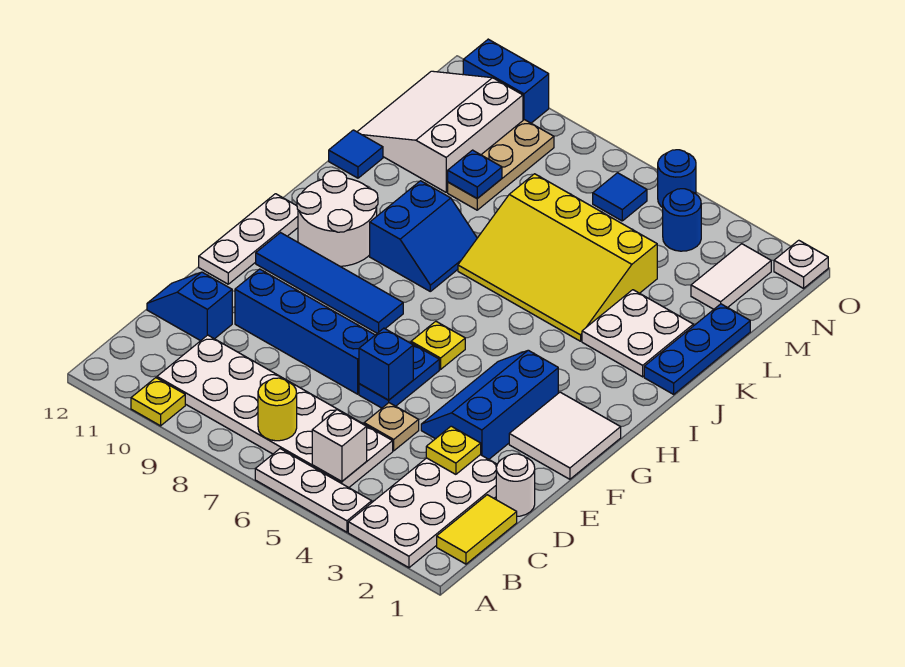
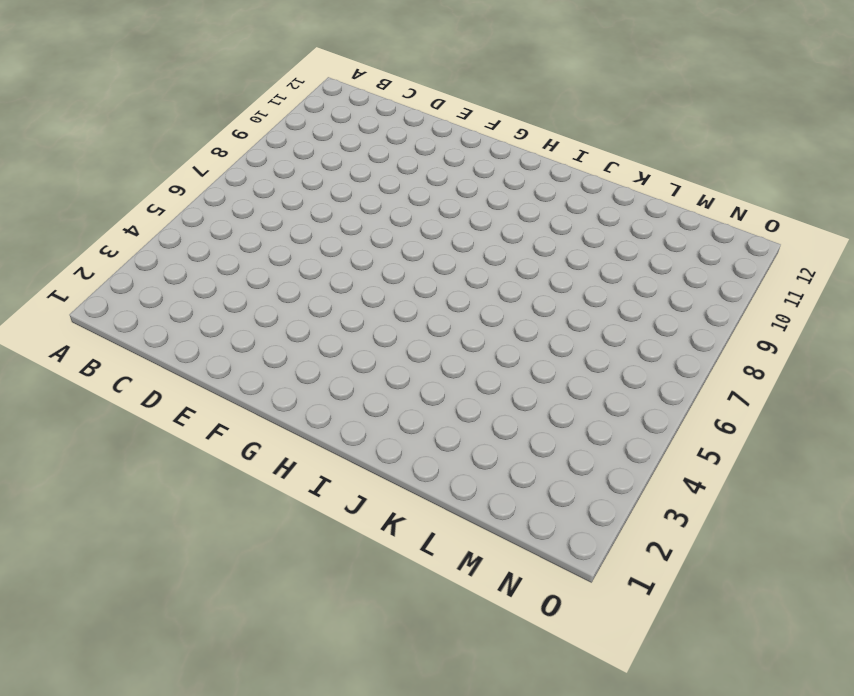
none -> white 2x4 plate [348,455,497,568]
none -> white 1x3 plate [255,449,372,532]
none -> yellow 1x1 plate [131,378,185,426]
none -> yellow 1x2 tile [437,495,517,564]

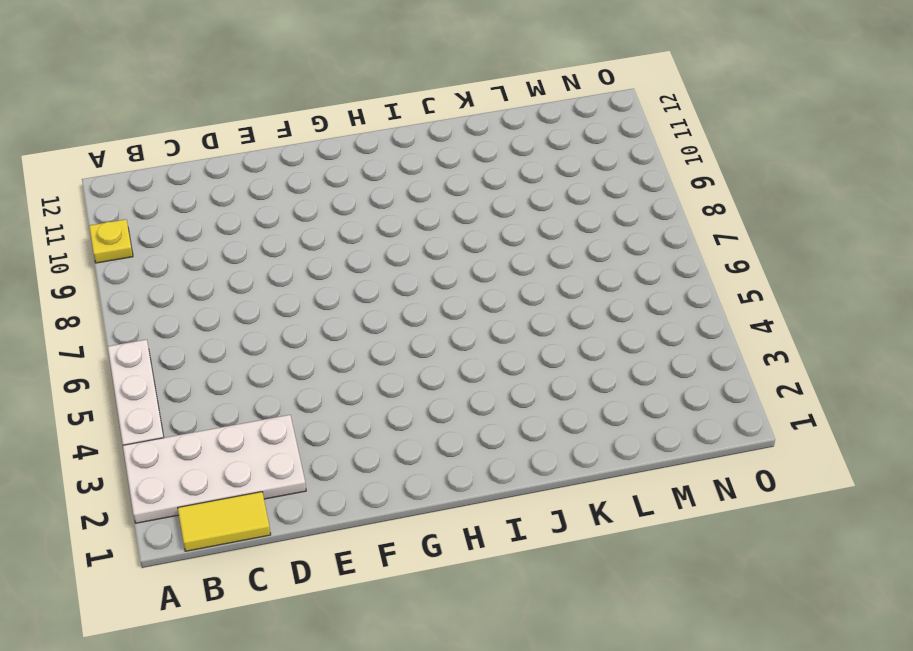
none -> white 2x6 plate [157,335,393,488]
none -> white 1x1 round brick [496,454,535,516]
none -> tan 1x1 plate [364,403,419,451]
none -> blue 1x2 slope [147,272,232,341]

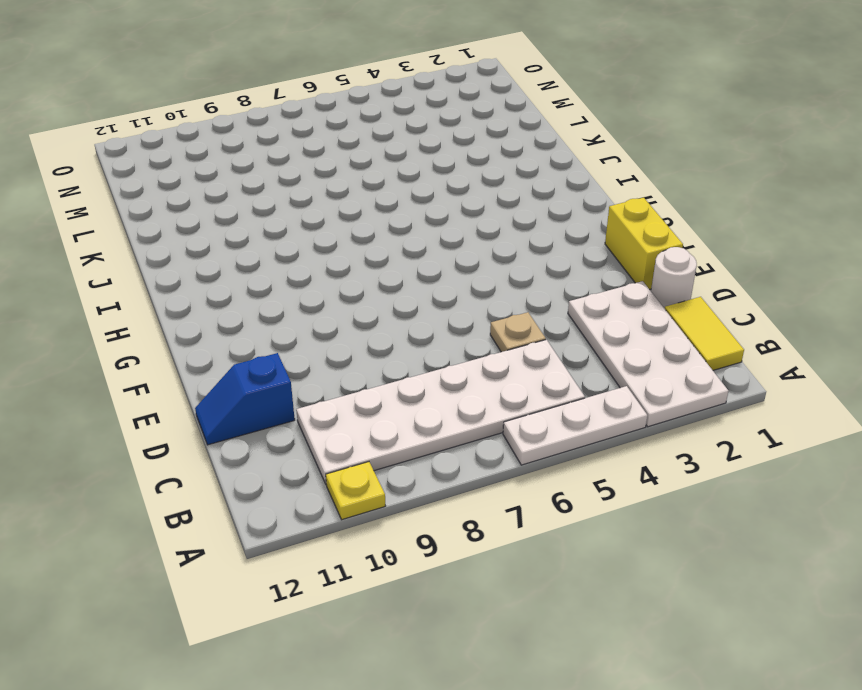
yellow 1x2 brick [605,198,683,290] -> white 2x2 tile [509,392,621,479]
none -> blue 2x3 slope [421,350,558,459]
none -> blue 1x2 plate [359,343,439,408]
none -> blue 1x4 brick [235,269,375,394]
none -> white 1x3 plate [199,194,298,284]

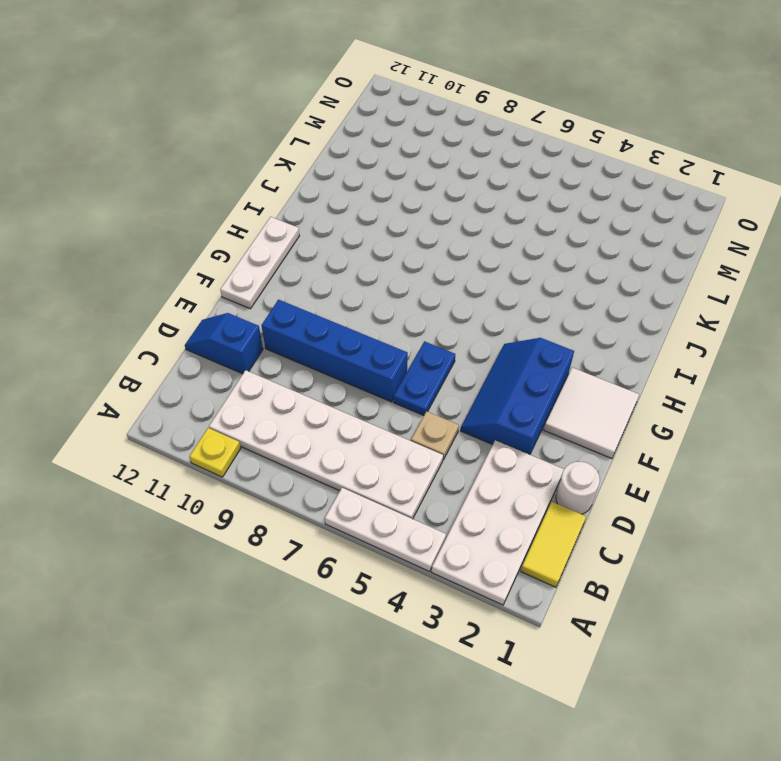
none -> yellow 1x1 plate [411,321,465,369]
none -> blue 1x4 tile [256,233,403,333]
none -> white 2x2 round brick [297,171,378,266]
none -> blue 2x2 slope [370,181,477,291]

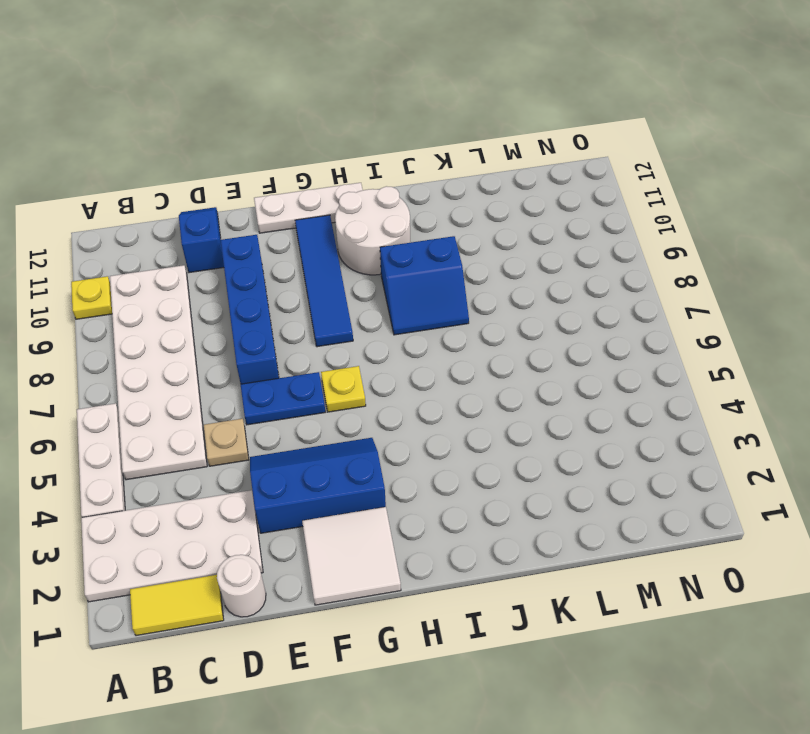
none -> blue 1x3 plate [644,304,750,394]
none -> white 2x2 plate [582,290,693,377]
none -> yellow 3x4 slope [458,174,657,341]
none -> blue 1x1 tile [329,130,383,178]

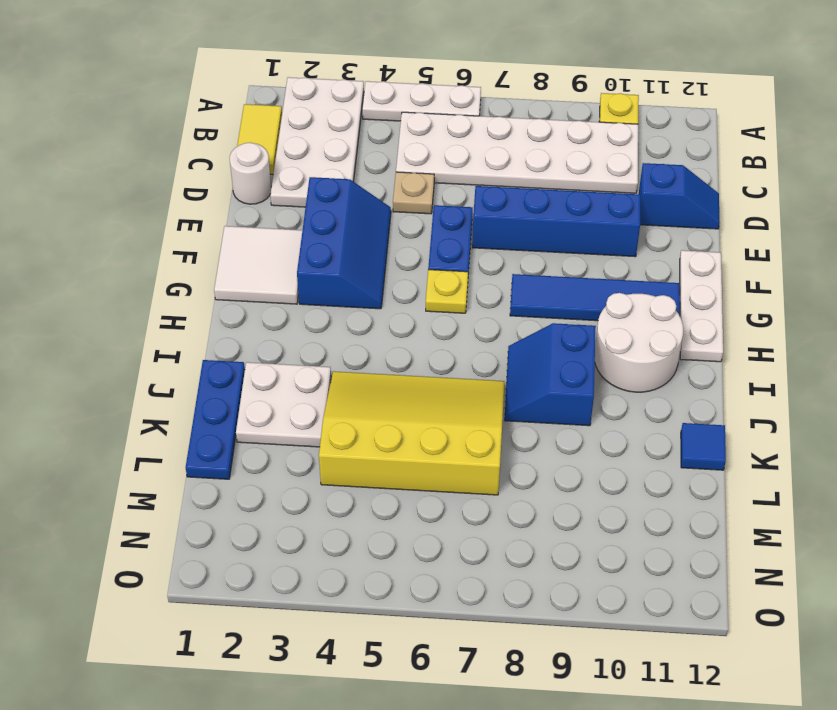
none -> tan 1x3 plate [448,120,554,210]
none -> white 3x3 slope [357,71,523,192]
none -> white 1x2 tile [691,244,771,309]
none -> blue 1x1 round brick [663,189,701,251]

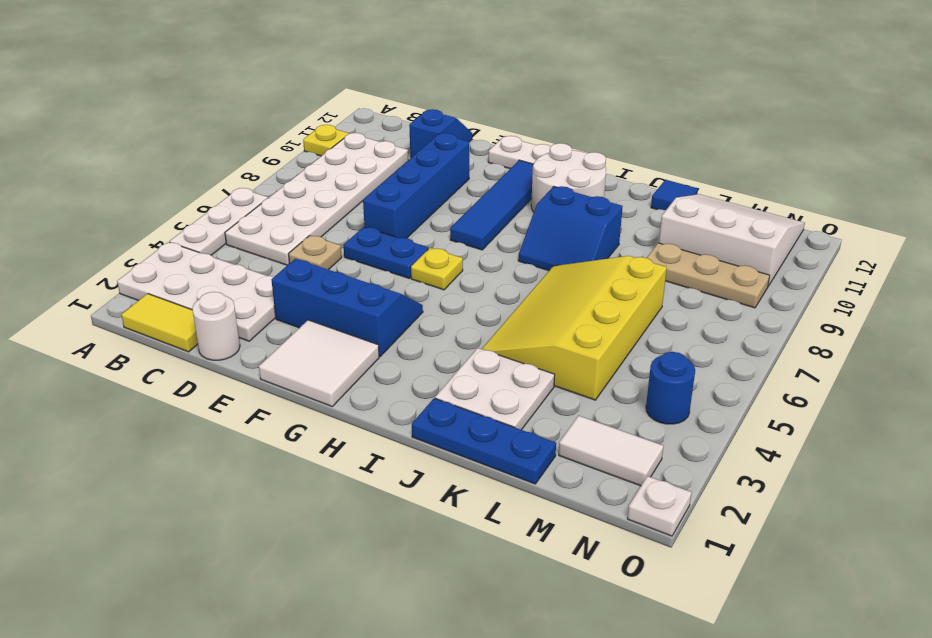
none -> blue 1x1 tile [593,173,647,221]
none -> blue 1x1 round brick [658,150,696,208]
none -> blue 1x2 brick [463,39,549,123]
none -> white 1x1 brick [312,410,367,482]

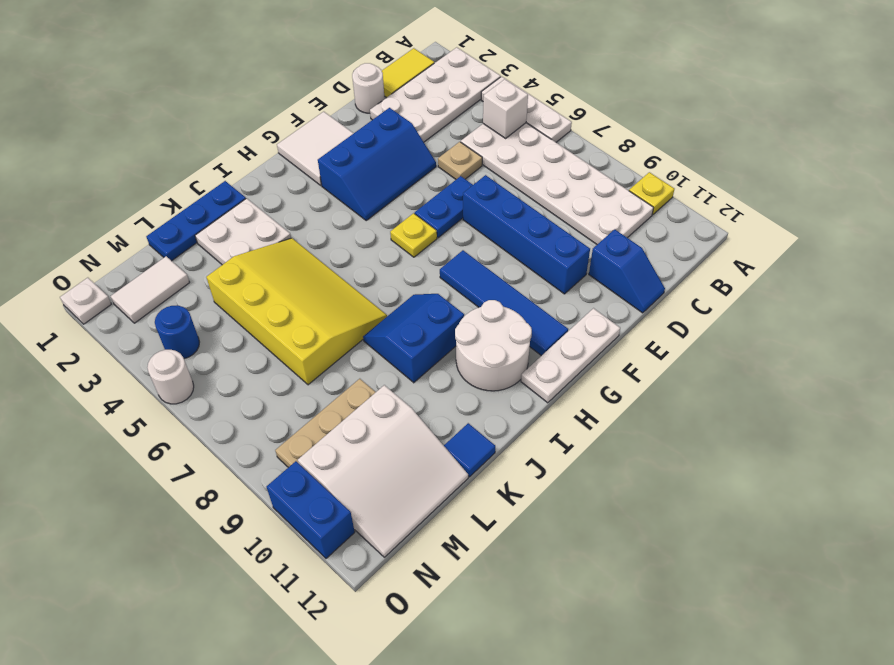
white 1x1 round brick [147,350,194,404] -> blue 1x1 round brick [658,150,696,208]
none -> blue 1x1 tile [593,173,647,221]
none -> yellow 1x1 round brick [258,378,297,441]
none -> yellow 1x1 plate [426,426,481,474]
none -> blue 1x1 brick [359,328,413,400]

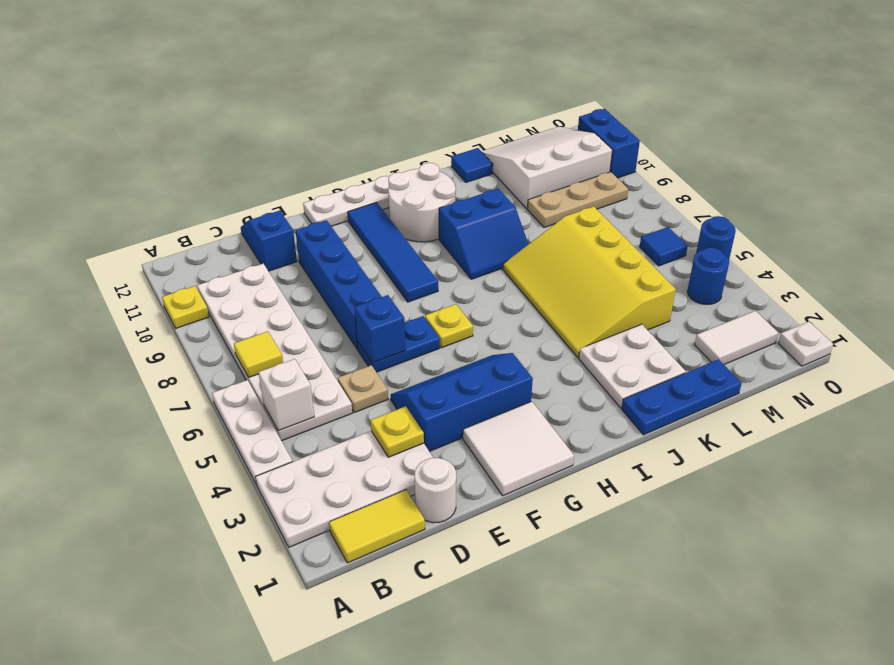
yellow 1x1 tile [234,331,283,377] -> yellow 1x1 round brick [258,378,297,441]
none -> blue 1x1 plate [448,150,502,198]

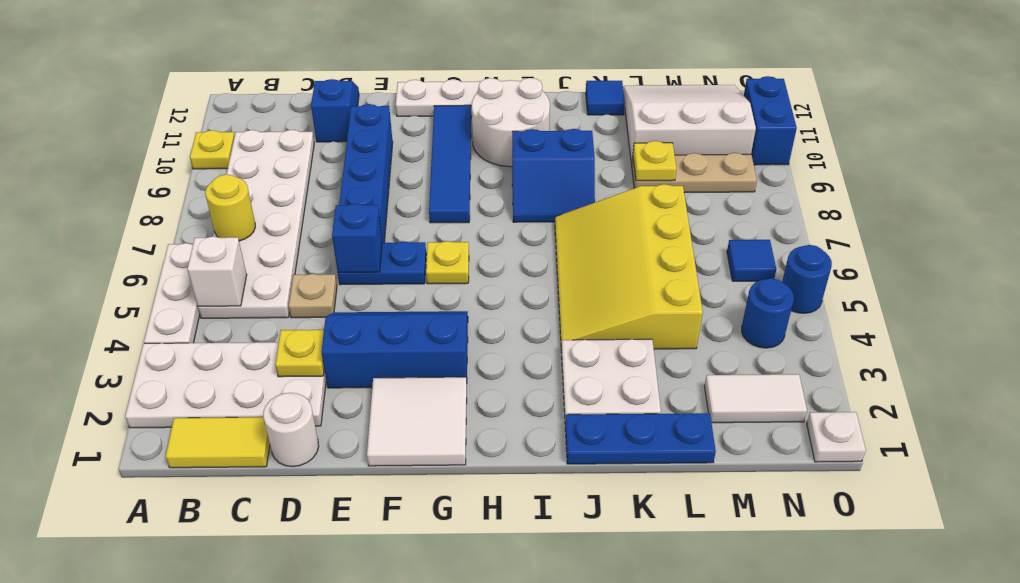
yellow 1x1 plate [633,141,677,181] -> blue 1x1 plate [448,150,502,198]

